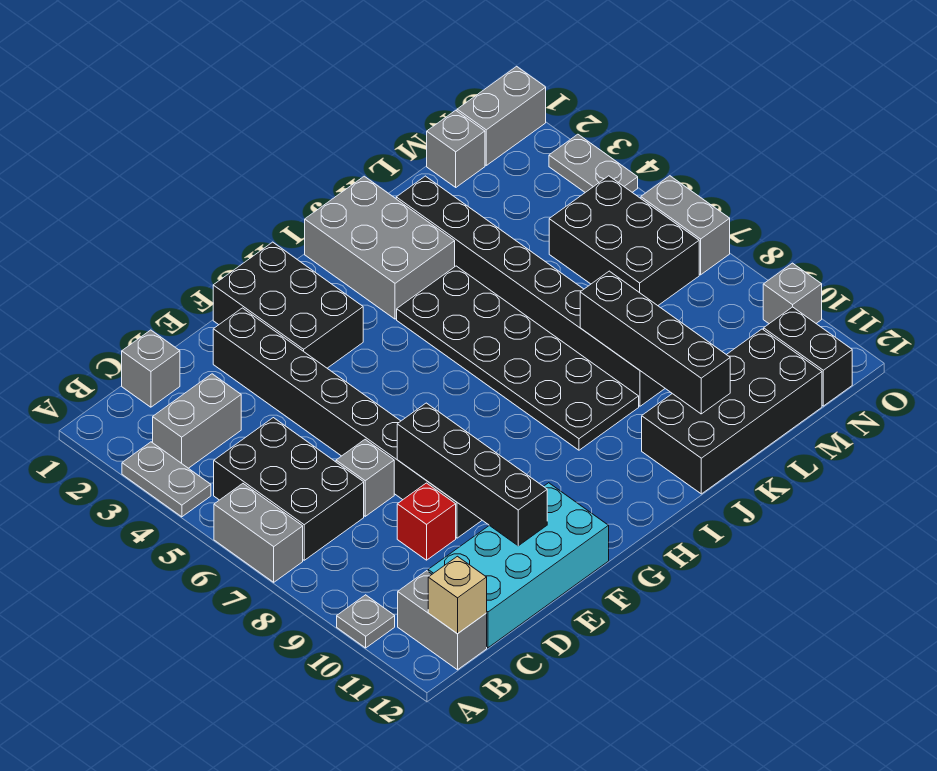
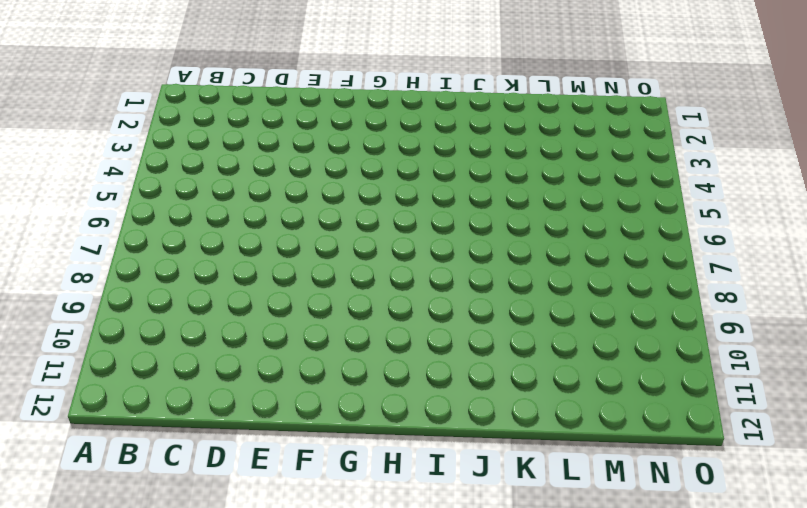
none -> grey 1x2 plate [122,442,211,517]
none -> grey 1x2 brick [214,484,303,582]
none -> grey 1x1 plate [337,595,395,648]

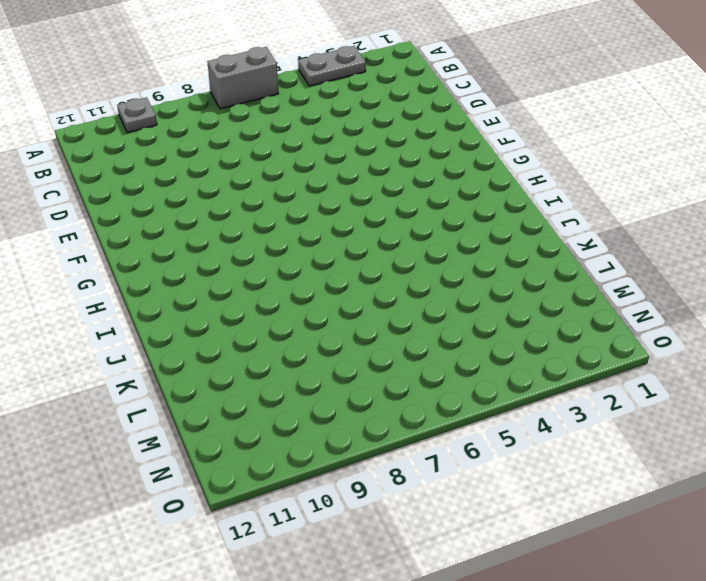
none -> grey 1x2 brick [153,374,241,468]
none -> black 2x3 brick [214,418,364,560]
none -> grey 1x2 brick [398,571,487,670]

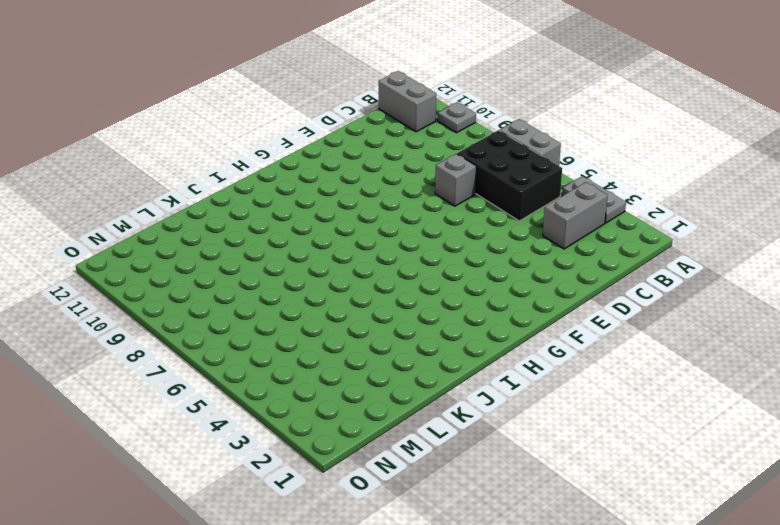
none -> grey 1x1 brick [122,330,180,407]
none -> cyan 2x4 brick [428,483,609,648]
none -> red 1x1 brick [397,483,456,560]

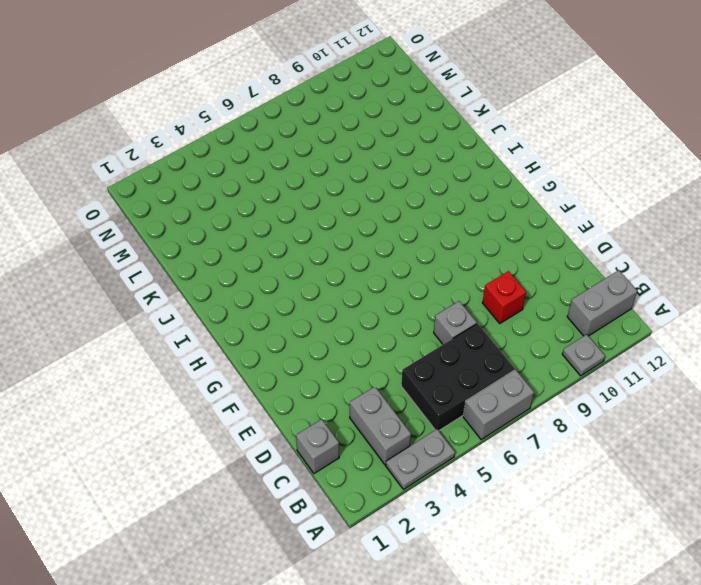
none -> cyan 2x4 brick [428,483,609,648]
none -> black 1x8 brick [213,308,482,538]
none -> black 2x3 brick [213,242,363,368]

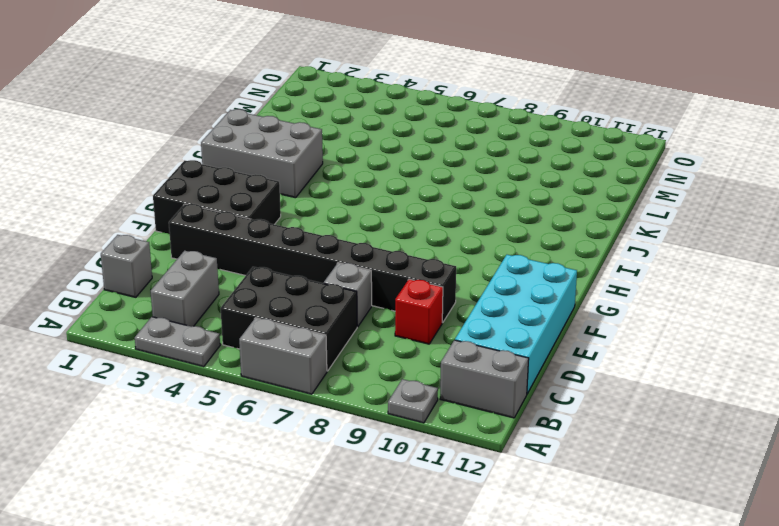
none -> black 2x6 plate [397,266,639,450]
none -> black 2x4 brick [642,329,822,494]
none -> black 1x8 brick [396,176,665,406]

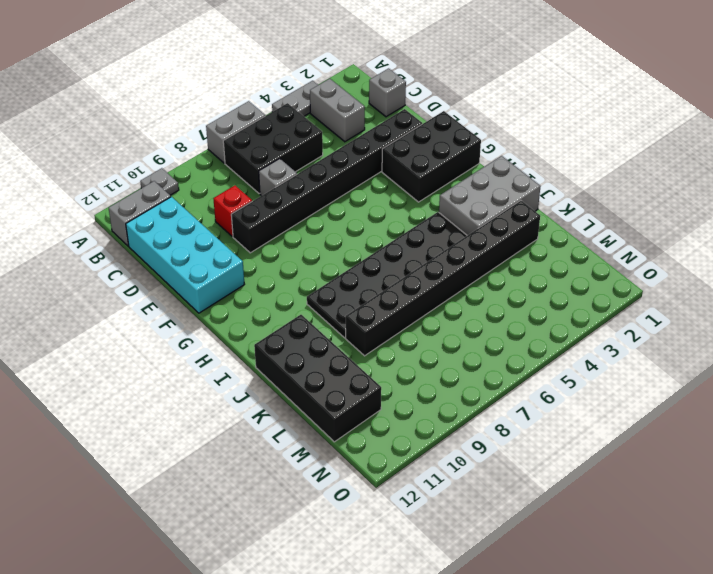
none -> grey 1x1 brick [427,110,485,187]
none -> black 2x3 brick [549,176,699,306]
none -> grey 1x2 brick [457,66,546,165]

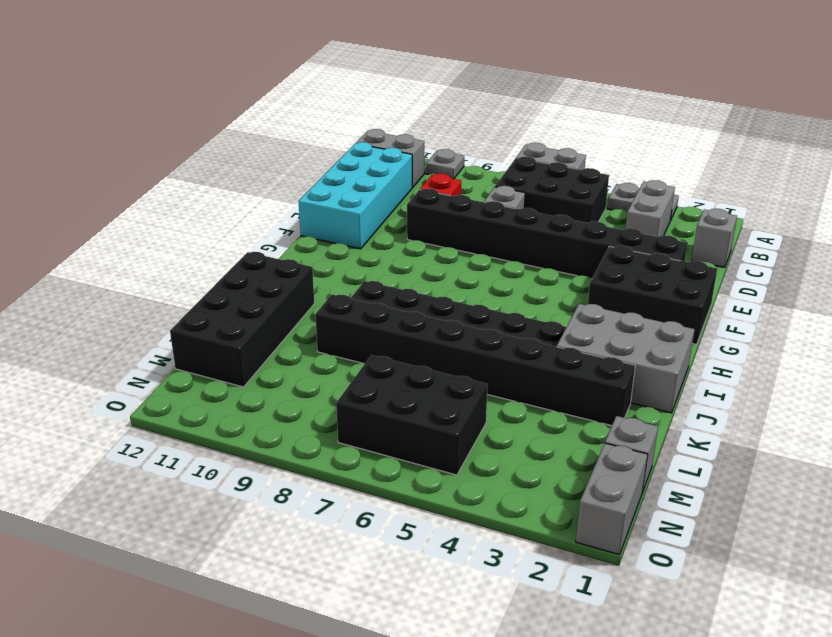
none -> black 1x2 brick [764,307,852,406]
none -> grey 1x2 plate [549,134,638,192]
none -> grey 1x2 brick [641,176,730,275]

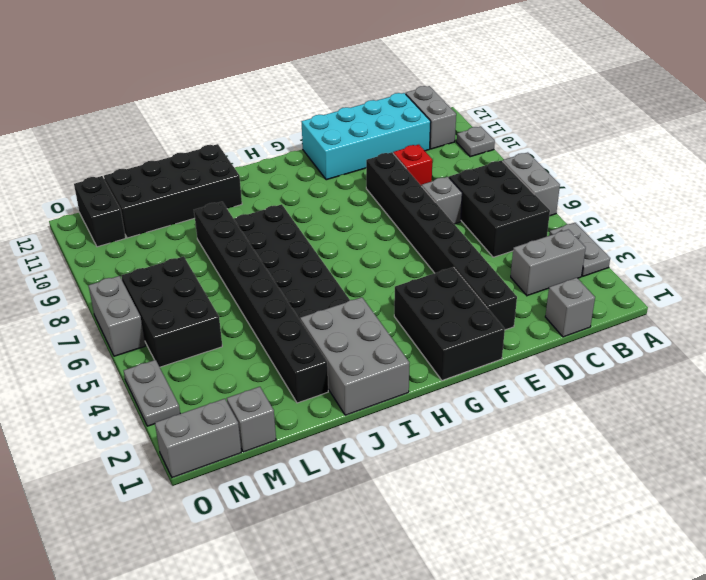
none -> grey 1x1 brick [763,263,822,324]
none -> tan 1x1 brick [428,556,487,634]
none -> black 1x4 brick [397,403,547,546]

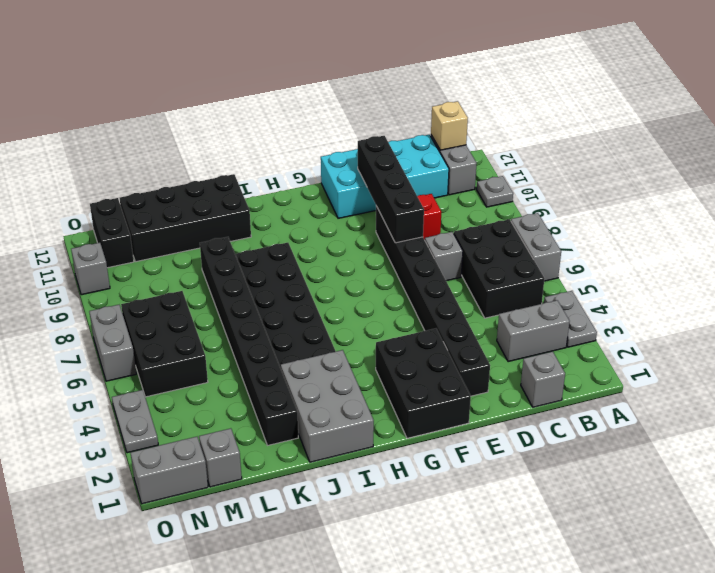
none -> black 1x4 brick [580,271,730,414]

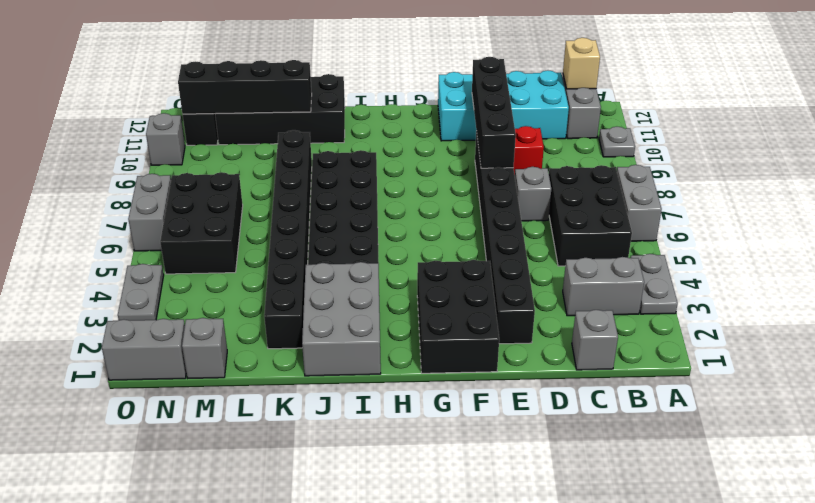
black 1x4 brick [178,60,312,114] -> black 1x4 brick turned to [580,271,730,414]

